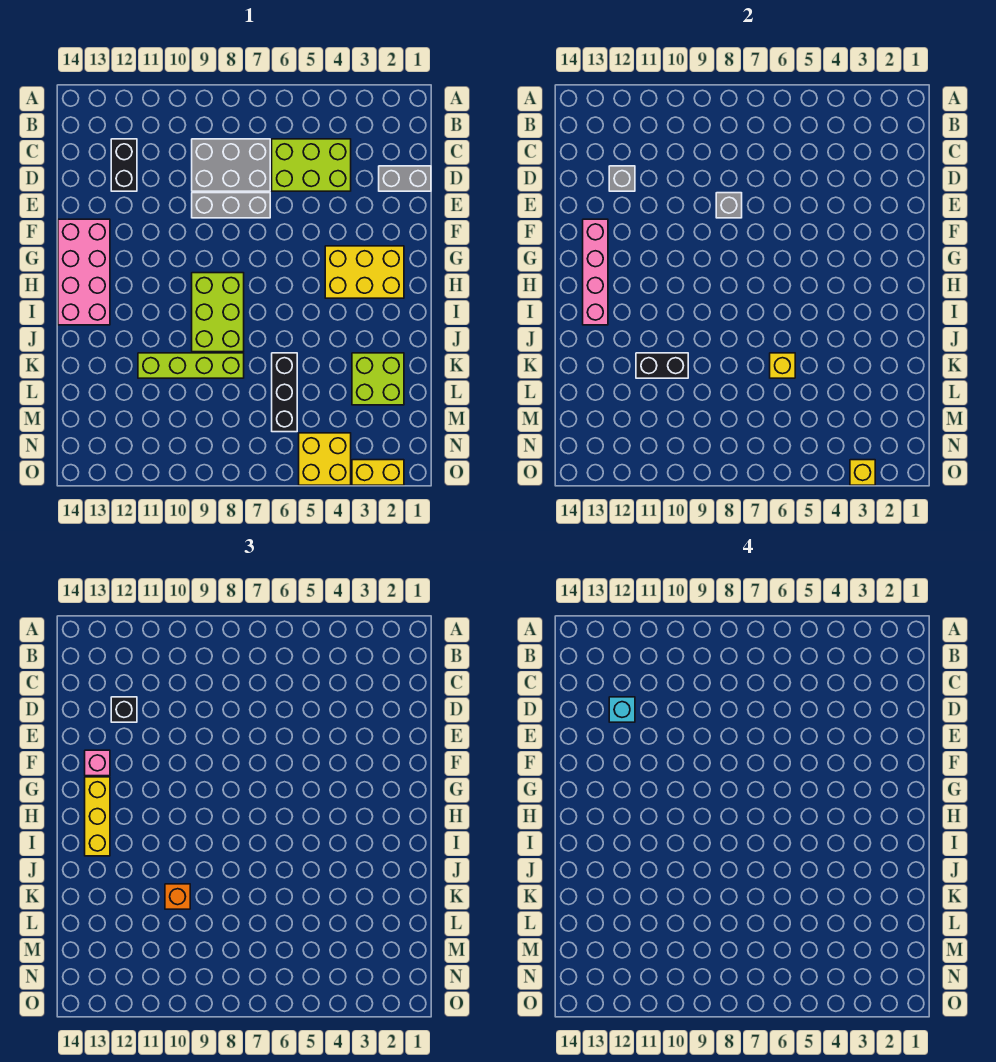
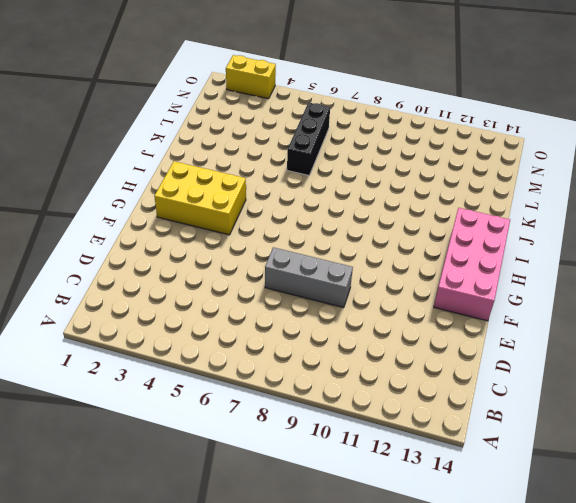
none -> lime 2x3 brick [272,139,351,191]
none -> grey 2x3 brick [192,139,270,191]
none -> black 1x2 brick [111,139,137,191]

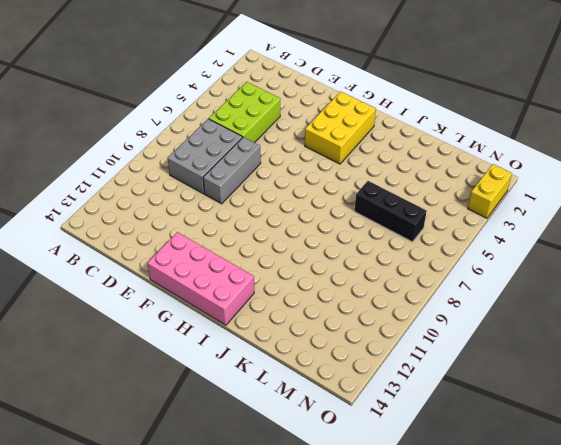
none -> black 1x2 brick [111,139,137,191]
none -> grey 1x2 brick [379,166,431,191]
none -> lime 2x3 brick [192,273,244,352]

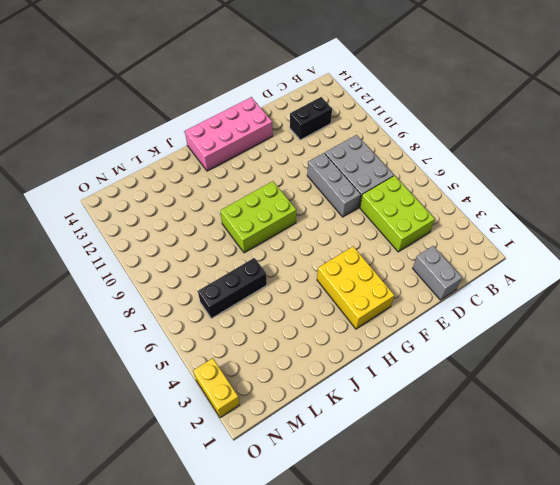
none -> lime 2x2 brick [352,353,404,405]
none -> lime 1x4 brick [138,353,244,378]
none -> yellow 2x2 brick [299,433,351,485]

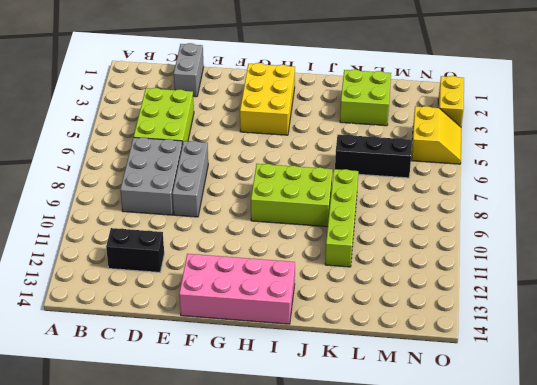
yellow 2x2 slope [411,106,461,164] -> yellow 2x2 brick [299,433,351,485]
none -> grey 1x1 brick [609,166,635,191]
none -> grey 1x1 brick [716,193,742,218]
none -> pink 1x4 brick [583,219,608,325]

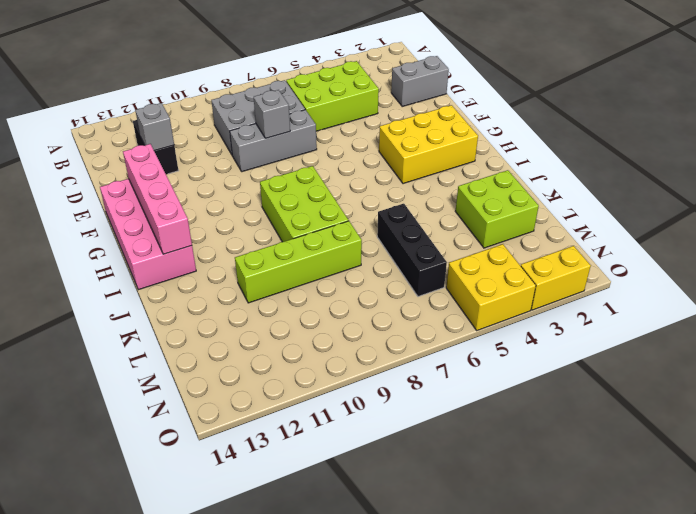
none -> yellow 1x1 brick [770,353,795,378]
none -> black 1x2 brick [636,353,688,378]
none -> yellow 1x1 brick [850,460,875,485]

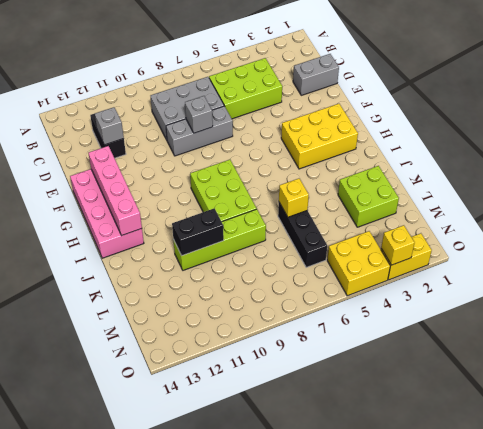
none -> black 1x1 brick [111,697,137,722]
none -> pink 1x1 brick [85,750,110,776]
none -> yellow 1x3 brick [85,777,110,856]

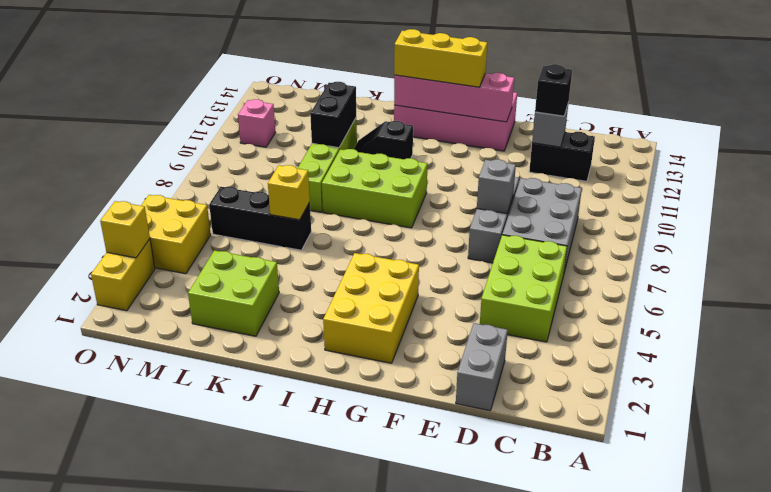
black 1x2 slope [354,121,413,159] -> none
pink 1x1 brick [238,99,276,147] -> pink 1x1 brick moved to [85,750,110,776]
none -> orange 1x1 brick [165,884,190,909]
none -> cyan 1x1 brick [609,697,635,722]

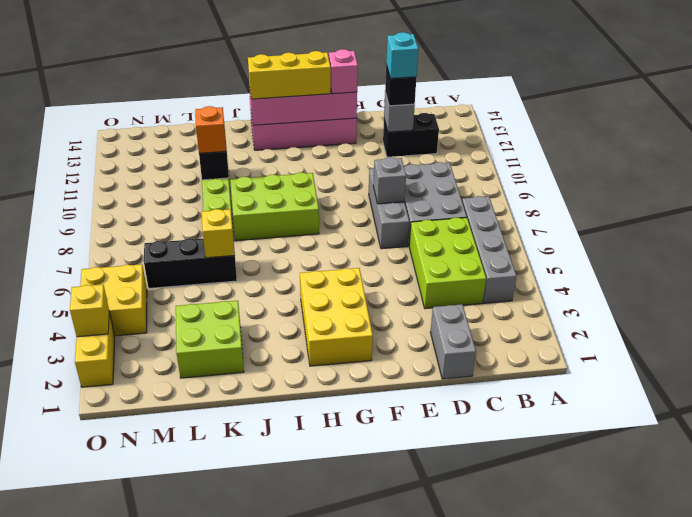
grey 1x4 brick [462,196,516,303] -> none

